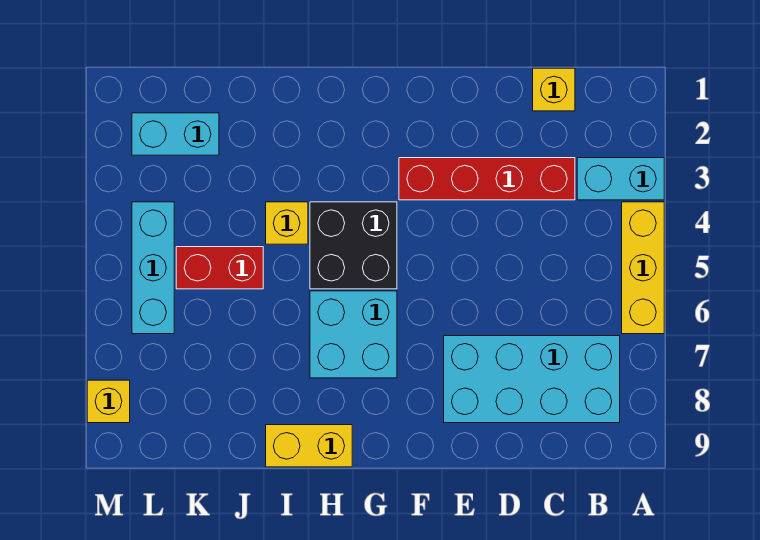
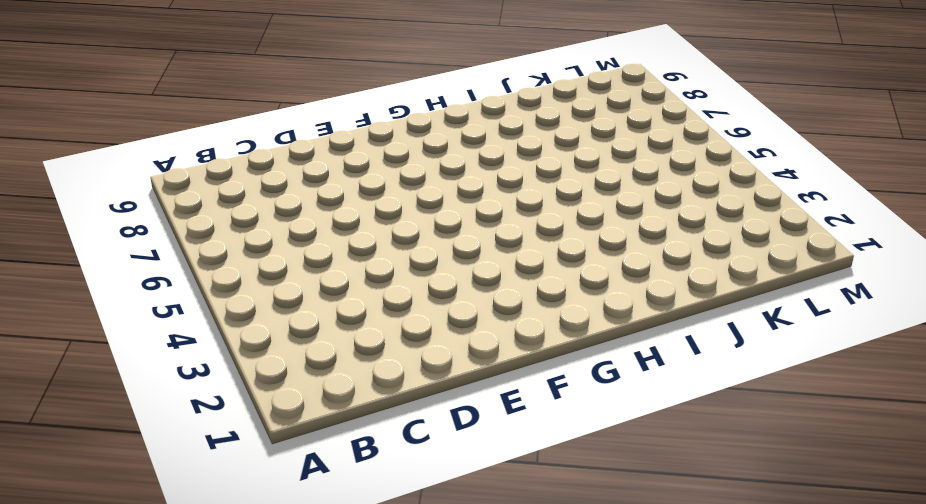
none -> cyan 1x2 brick [577,158,664,200]
none -> yellow 1x3 brick [622,202,664,334]
none -> cyan 2x4 brick [444,336,620,423]

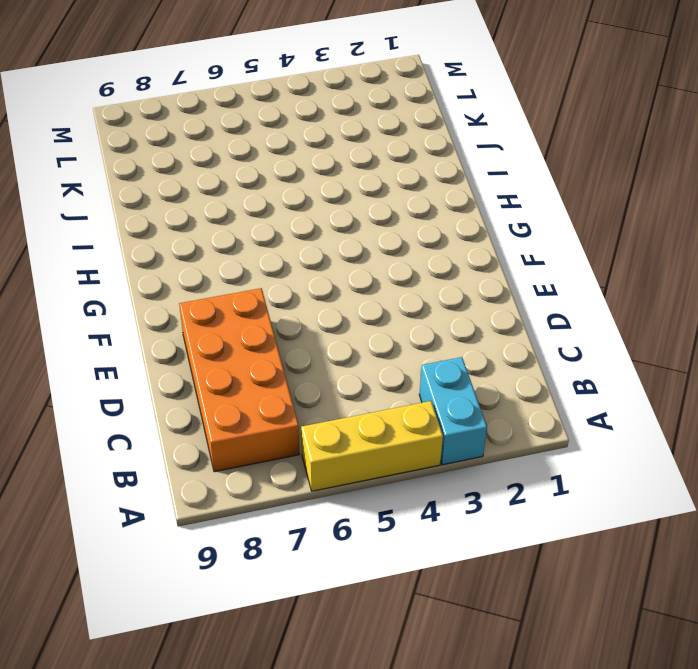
orange 2x4 brick [179,288,299,472] -> cyan 2x4 brick [444,336,620,423]
none -> yellow 1x1 brick [533,68,575,111]
none -> red 1x4 brick [399,158,575,200]
none -> black 2x2 brick [310,202,397,289]

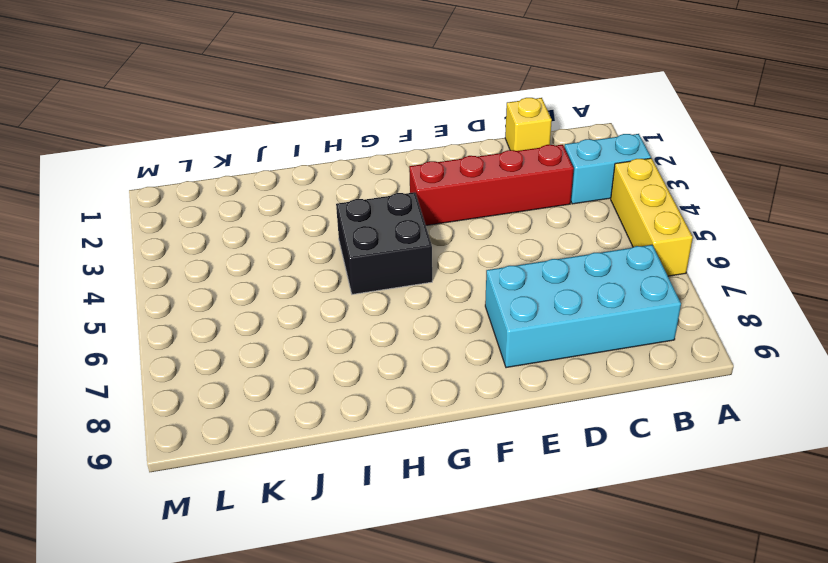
none -> cyan 2x2 brick [310,291,397,378]
none -> yellow 1x2 brick [266,425,352,467]
none -> yellow 1x1 brick [266,202,308,244]

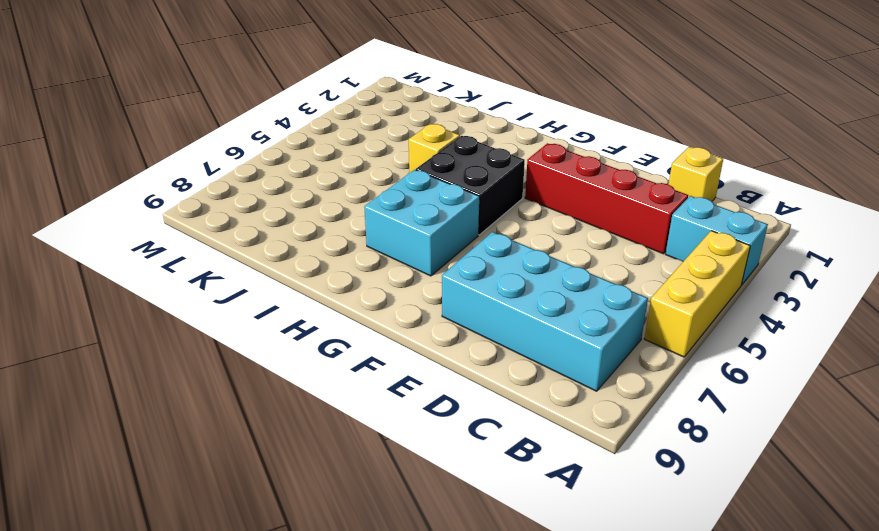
none -> yellow 1x2 brick [266,425,352,467]
none -> red 1x2 brick [176,247,263,289]
none -> cyan 1x2 brick [132,113,219,155]

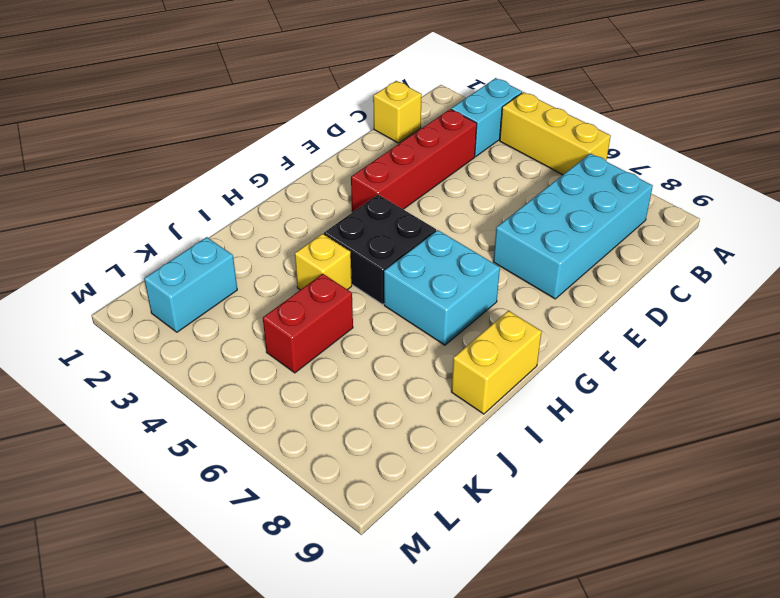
none -> cyan 1x3 brick [132,202,174,334]
none -> yellow 1x1 brick [87,380,130,423]

